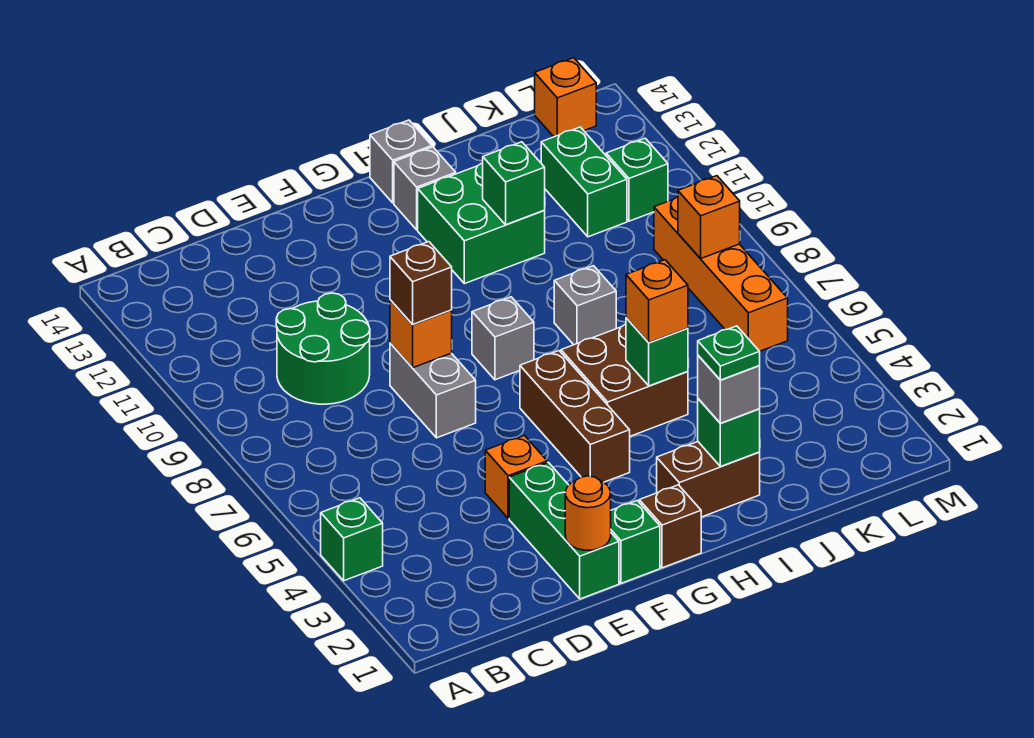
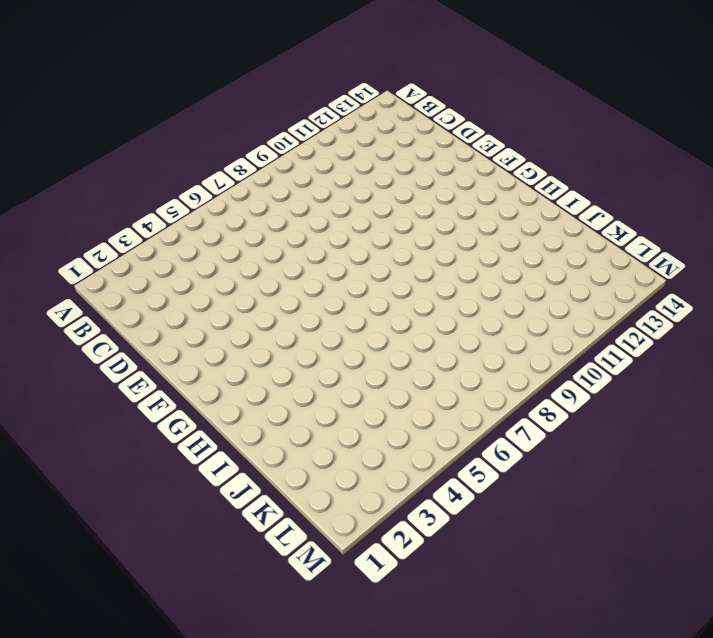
none -> green 1x1 brick [321,498,383,581]
none -> green 2x2 round brick [276,293,370,404]
none -> green 1x3 brick [509,462,619,599]

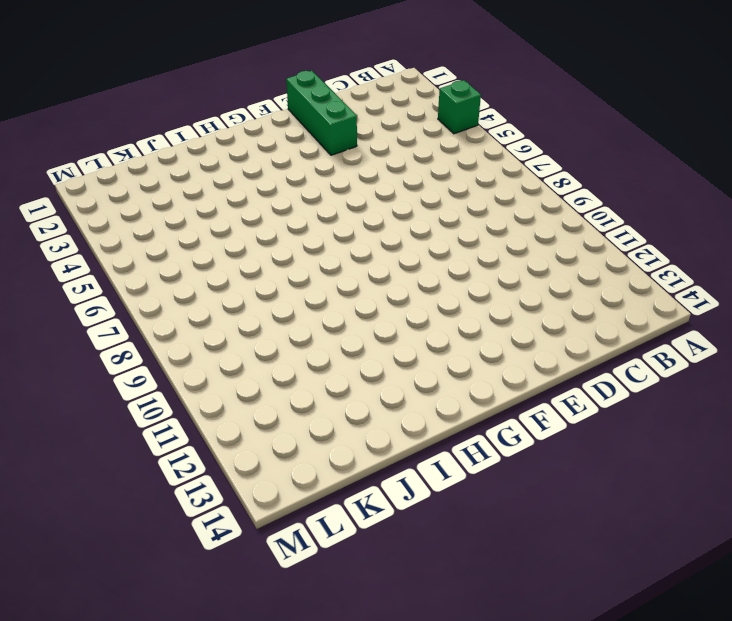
none -> green 2x2 round brick [276,293,370,404]
none -> orange 1x1 brick [485,436,547,518]
none -> grey 1x2 brick [390,343,476,438]

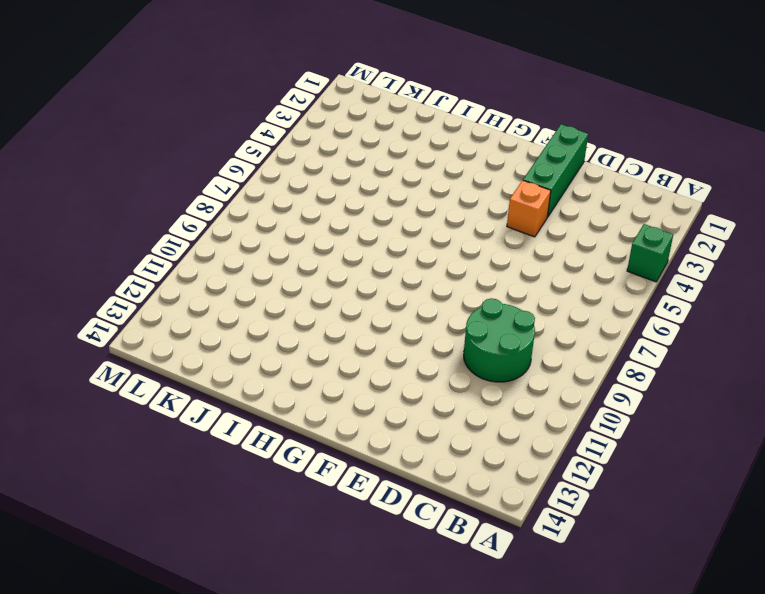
none -> grey 1x2 brick [390,343,476,438]
none -> green 1x1 brick [611,501,660,583]
none -> brown 1x1 brick [639,485,701,568]

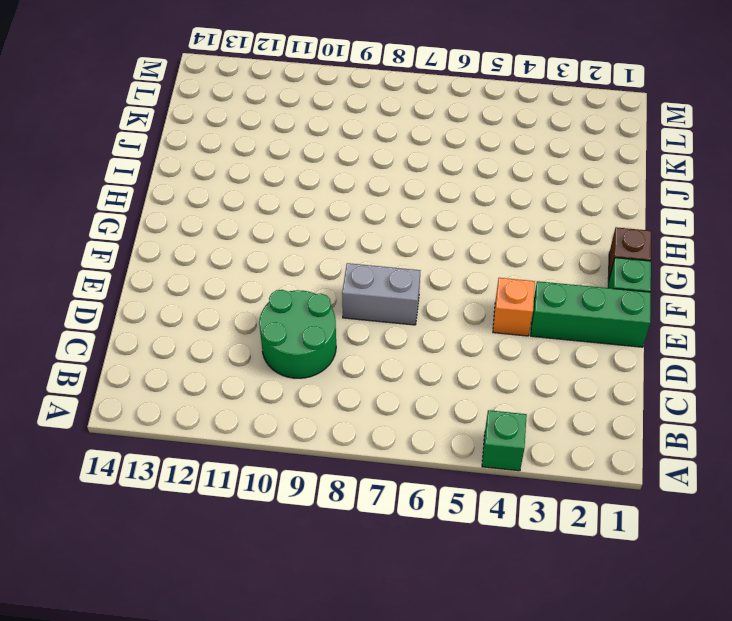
none -> brown 1x3 brick [520,351,630,482]
none -> grey 1x1 brick [472,297,534,380]
none -> brown 1x2 brick [657,442,760,517]

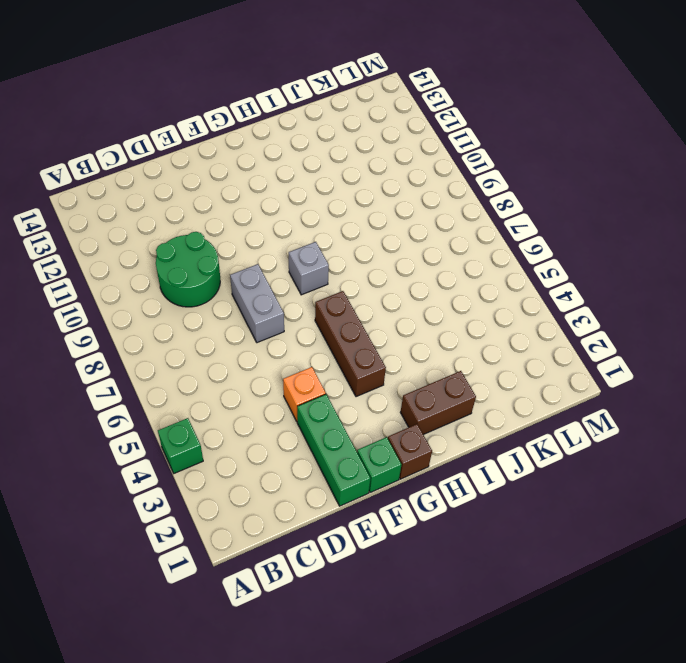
none -> brown 2x2 brick [561,324,688,436]
none -> green 2x2 brick [418,163,545,284]
none -> grey 1x1 brick [394,147,456,230]

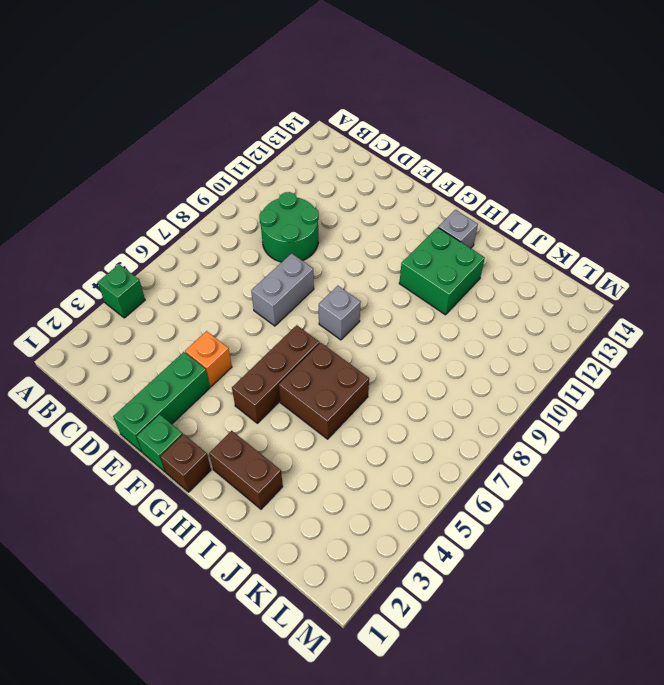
none -> grey 1x1 brick [370,120,432,203]
none -> grey 1x1 brick [554,266,616,345]
none -> green 1x2 brick [541,127,627,237]

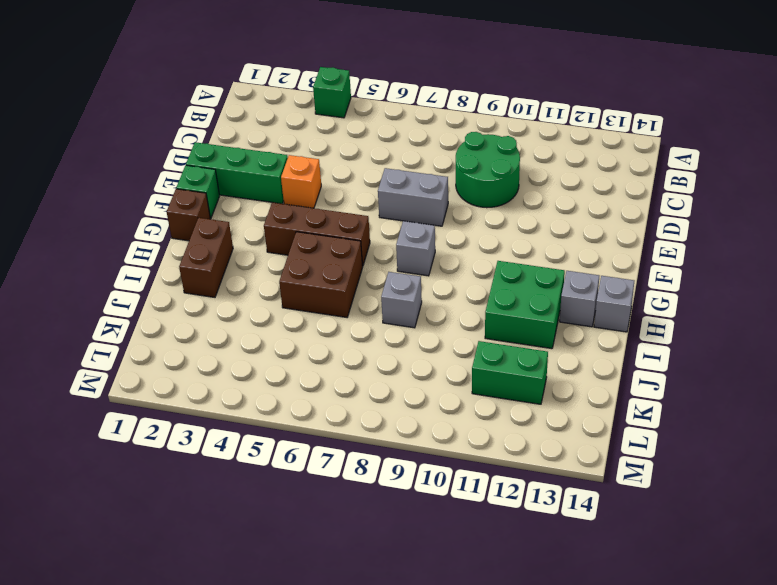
none -> orange 1x4 brick [654,197,788,351]
none -> green 1x1 brick [606,138,668,221]
none -> orange 1x1 brick [535,58,596,137]

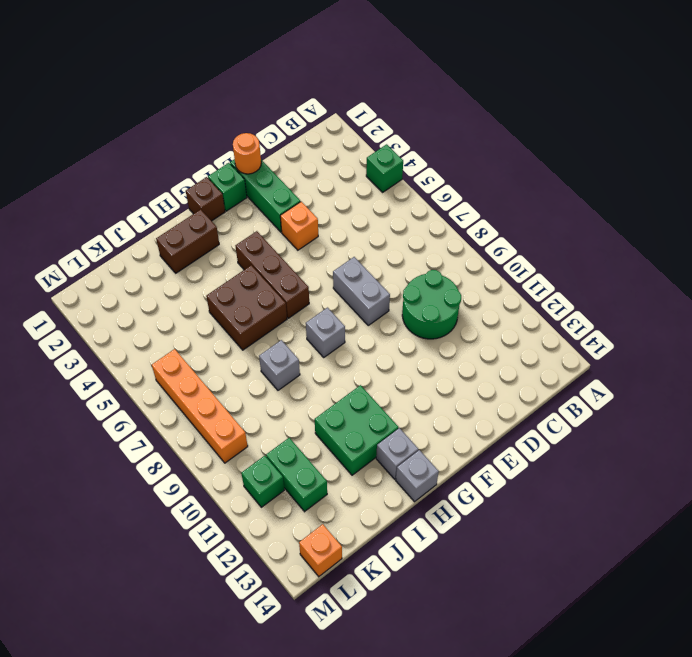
none -> orange 1x1 brick [390,300,452,368]
none -> green 1x1 brick [698,399,760,467]
none -> green 1x1 brick [626,318,688,386]

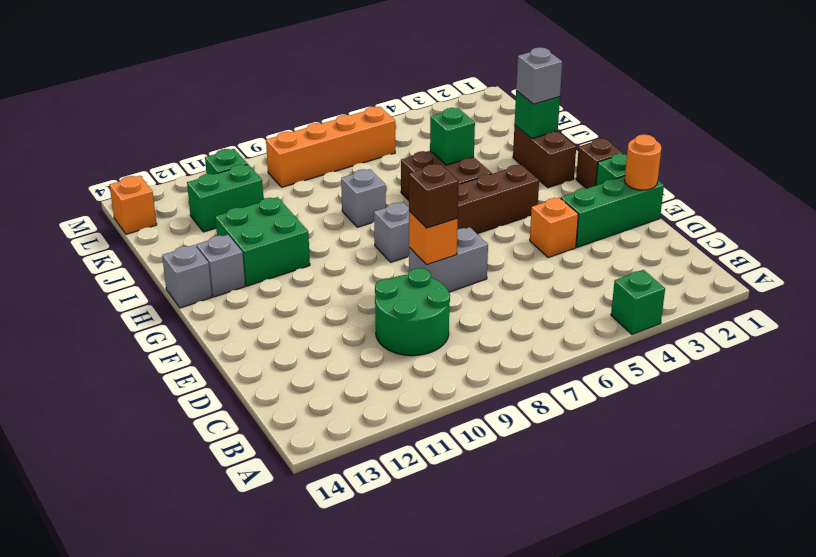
none -> green 1x1 brick [483,142,545,225]
none -> orange 1x1 brick [678,176,740,259]
none -> orange 1x1 brick [626,260,688,343]

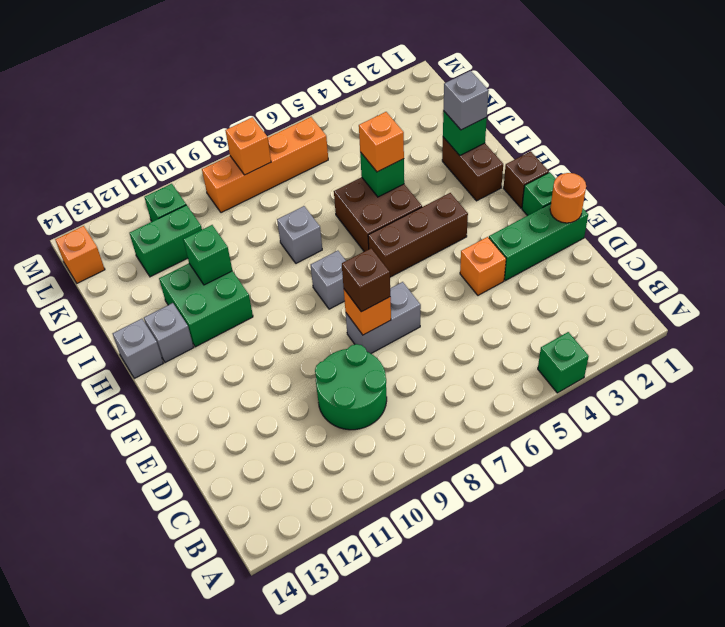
none -> green 1x1 plate [698,326,760,380]

